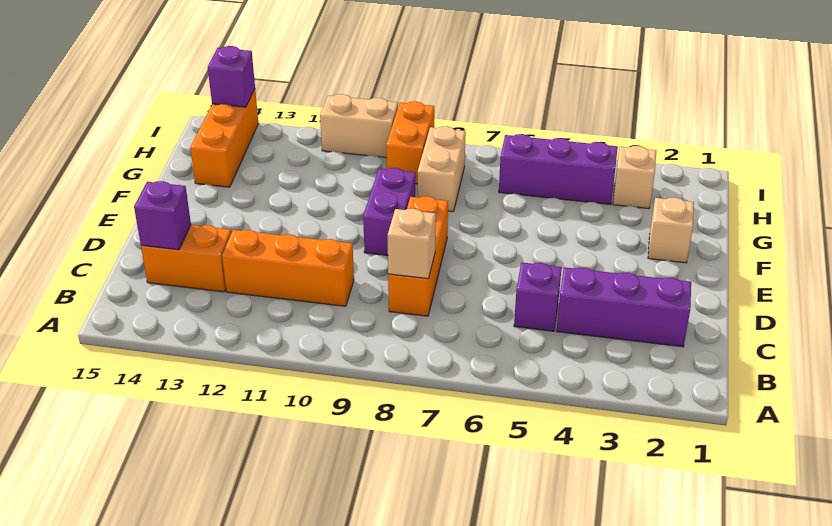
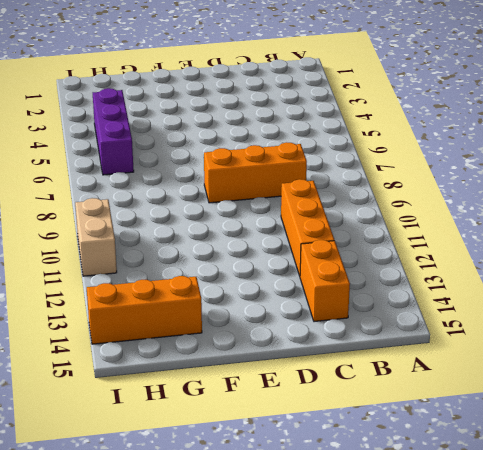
none -> purple 1x3 brick [557,267,691,347]
none -> purple 1x1 brick [514,262,562,331]
none -> purple 1x2 brick [363,168,415,256]

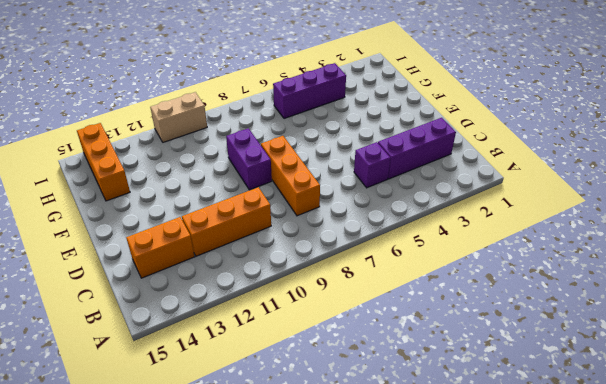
none -> tan 1x1 brick [648,197,694,263]
none -> tan 1x2 brick [418,126,466,212]
none -> tan 1x1 brick [613,146,656,209]

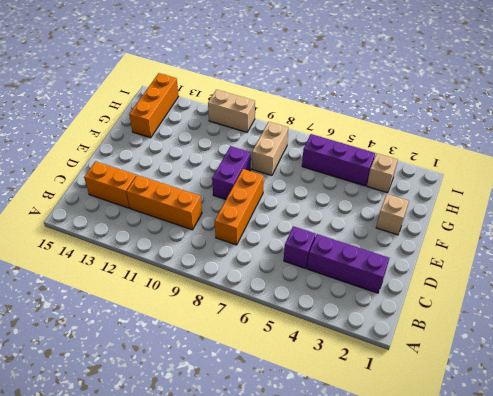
none -> orange 1x2 brick [386,101,434,184]
none -> tan 1x1 brick [388,209,436,279]
none -> purple 1x1 brick [134,181,191,250]

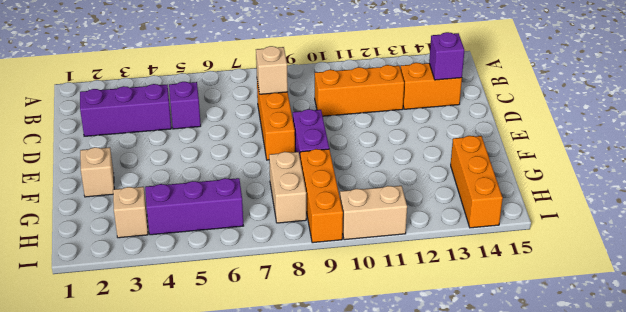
orange 1x3 brick [300,149,343,243] -> orange 1x2 brick [386,101,434,184]
none -> purple 1x1 brick [208,46,255,107]

